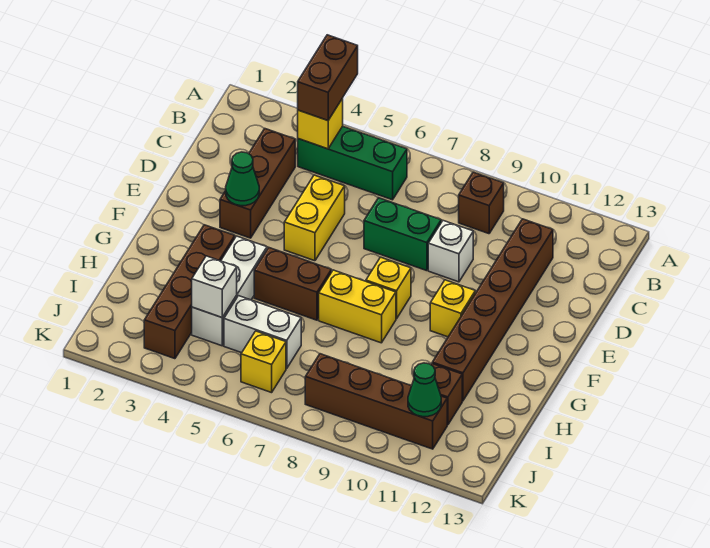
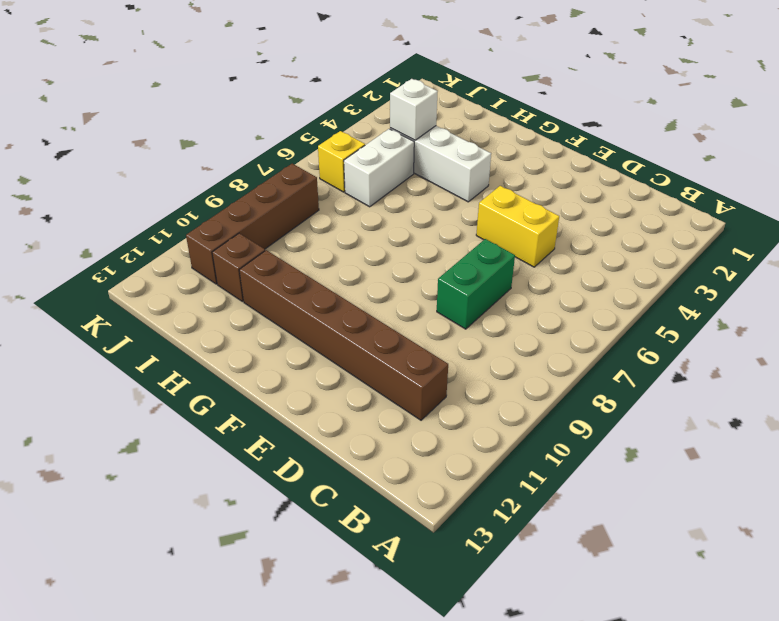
none -> green 1x3 brick [298,126,407,200]
none -> brown 1x1 brick [459,172,504,234]
none -> brown 1x3 brick [220,129,295,238]

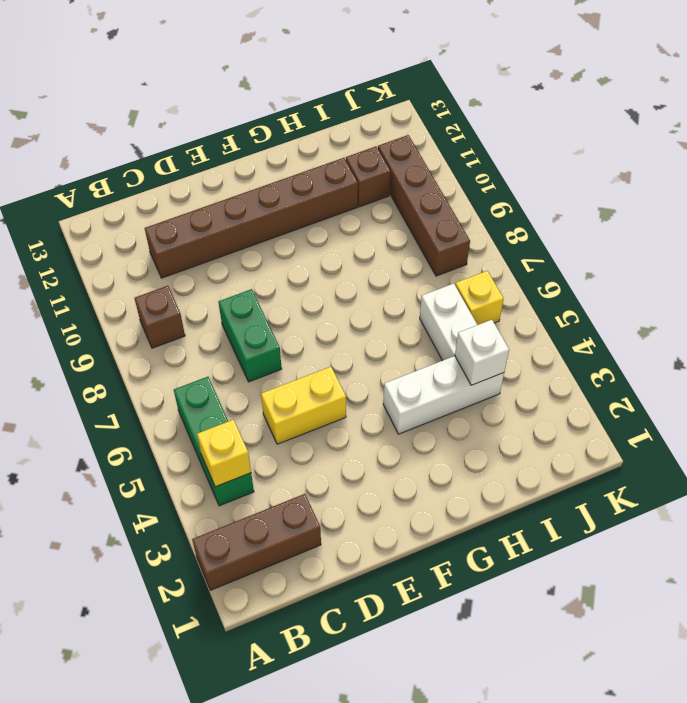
brown 1x3 brick [192,494,321,590] -> brown 1x3 brick moved to [220,129,295,238]
none -> white 1x1 brick [428,221,473,282]
none -> yellow 1x1 brick [366,257,411,319]
none -> yellow 1x1 brick [430,280,475,337]

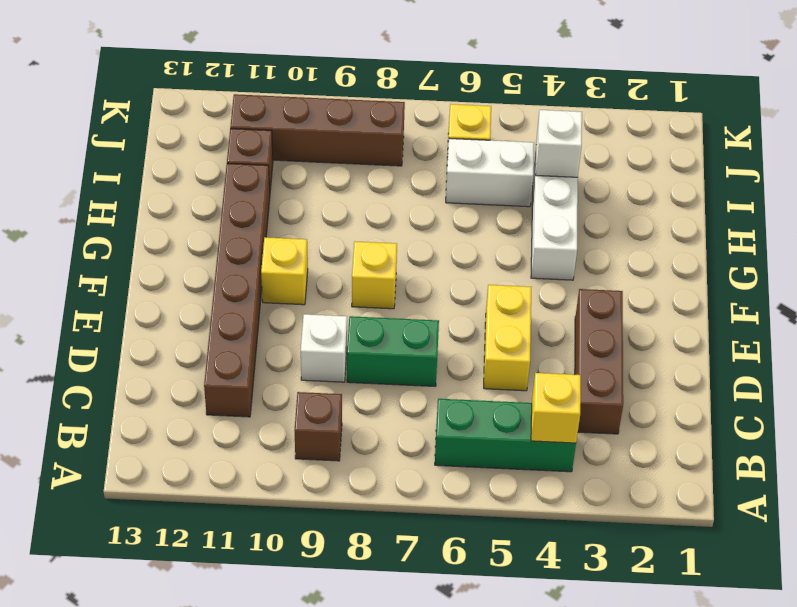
none -> brown 1x4 brick [144,225,235,359]
none -> brown 1x2 brick [254,247,331,320]
none -> yellow 1x2 brick [319,270,396,343]

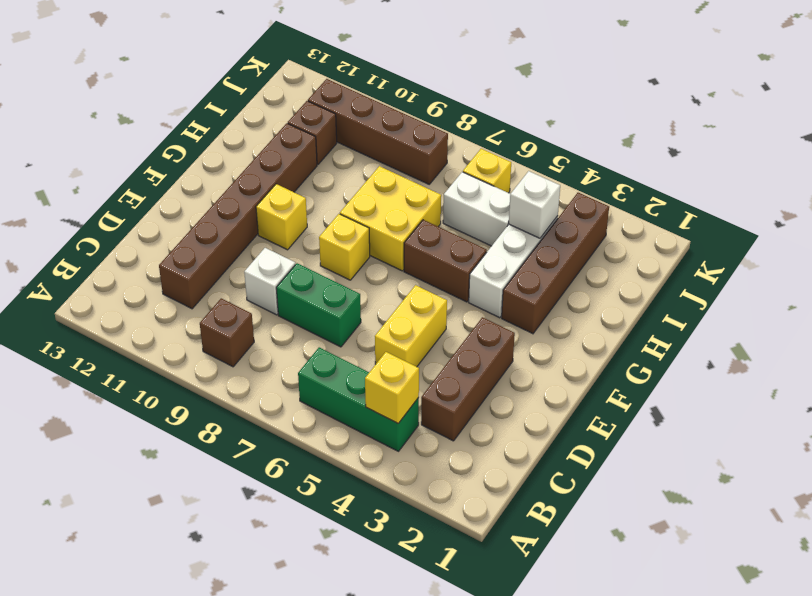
yellow 2x2 brick [340,166,441,271] -> yellow 1x2 brick [319,270,396,343]
none -> green 1x1 cone [226,152,259,206]
none -> green 1x1 cone [408,363,441,417]
none -> brown 1x2 brick [298,35,358,120]

